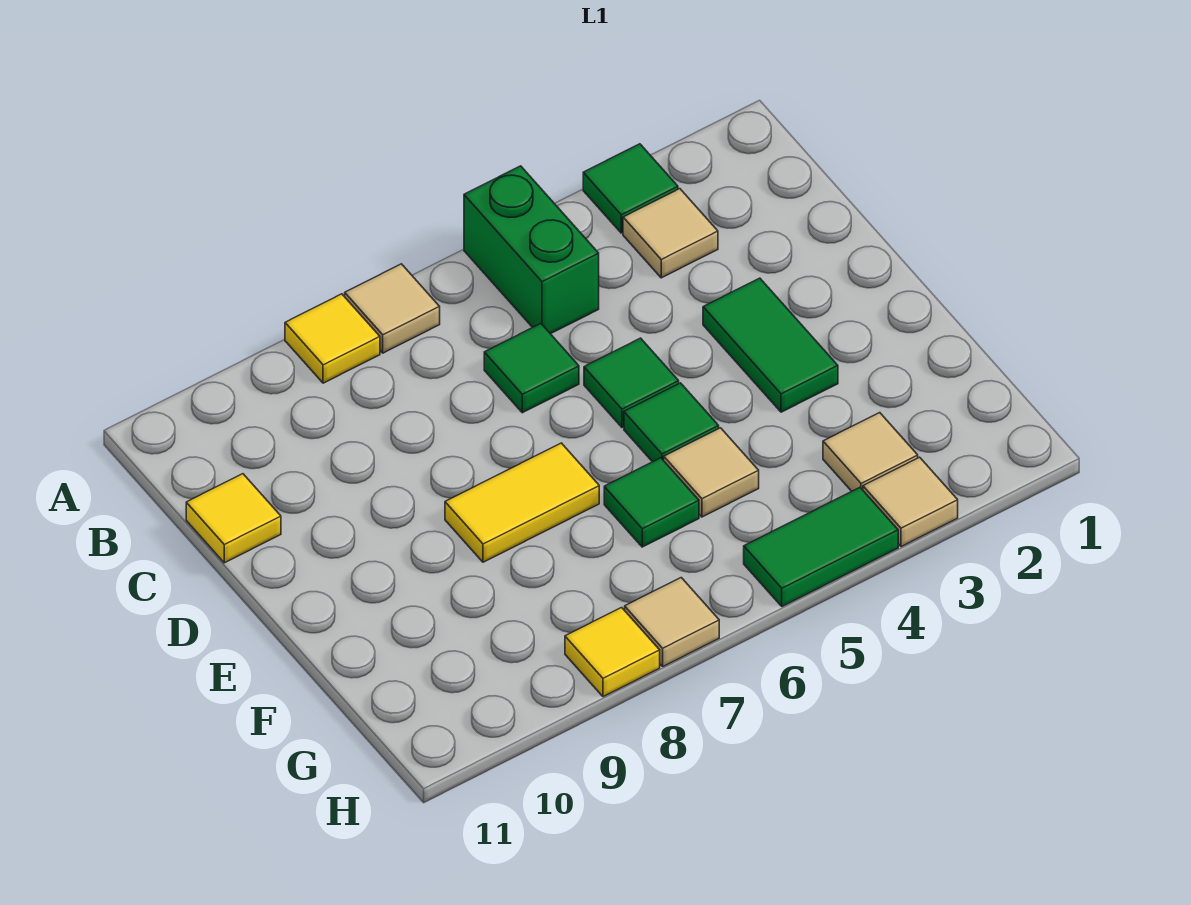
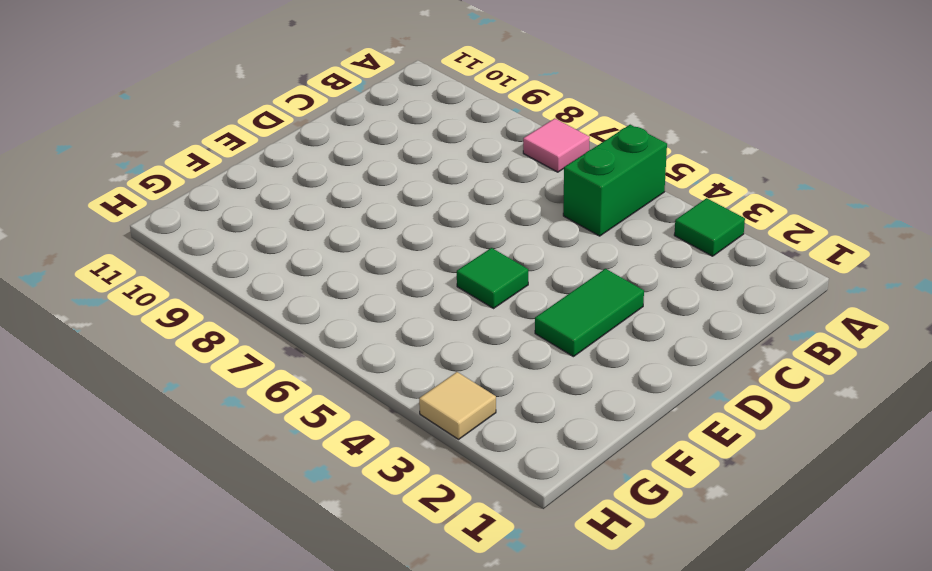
pink 1x1 tile [523,118,590,172] -> tan 1x1 tile [345,264,440,353]
none -> yellow 1x1 tile [285,294,380,383]
none -> tan 1x1 tile [623,189,718,278]
none -> green 1x1 tile [484,324,579,413]

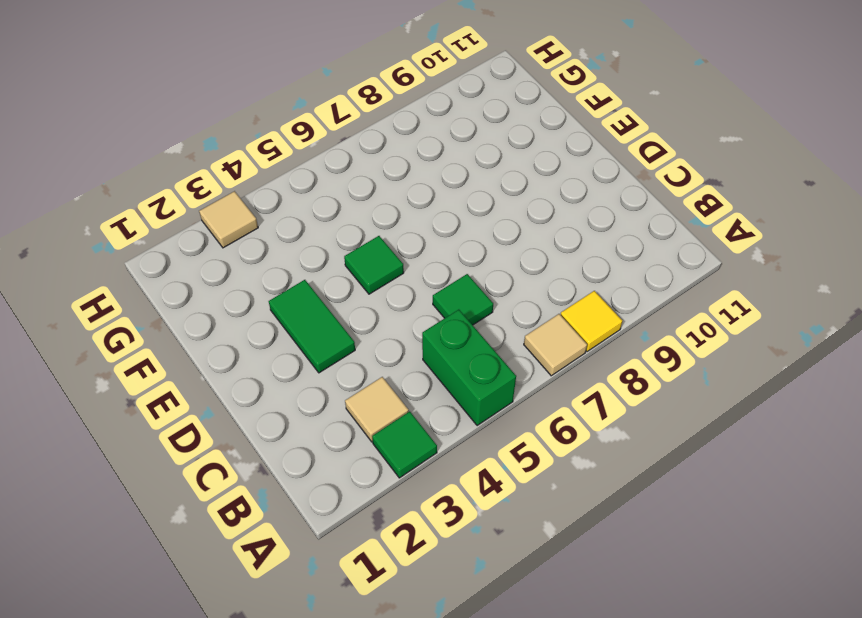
none -> yellow 1x1 tile [186,474,281,563]
none -> green 1x1 tile [584,338,679,427]
none -> yellow 1x2 tile [445,443,599,562]

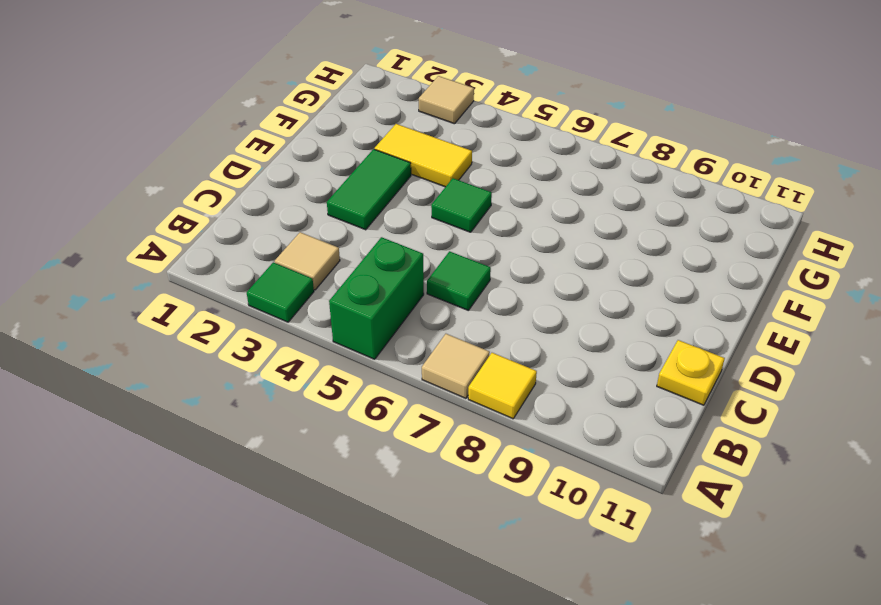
yellow 1x1 plate [657,340,725,405] -> yellow 1x1 tile [186,474,281,563]
yellow 1x2 tile [375,124,472,187] -> yellow 1x2 tile moved to [445,443,599,562]
none -> green 1x1 tile [584,338,679,427]
none -> tan 1x1 tile [664,428,759,517]
none -> green 1x1 tile [604,458,699,547]

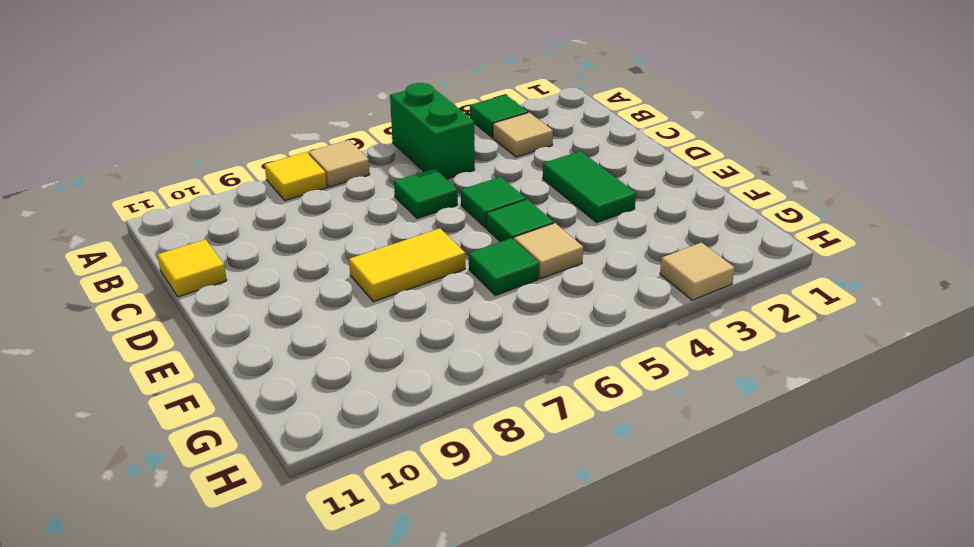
none -> tan 1x1 tile [823,413,918,491]
none -> green 1x2 tile [744,488,898,606]
none -> tan 1x1 tile [625,578,719,666]

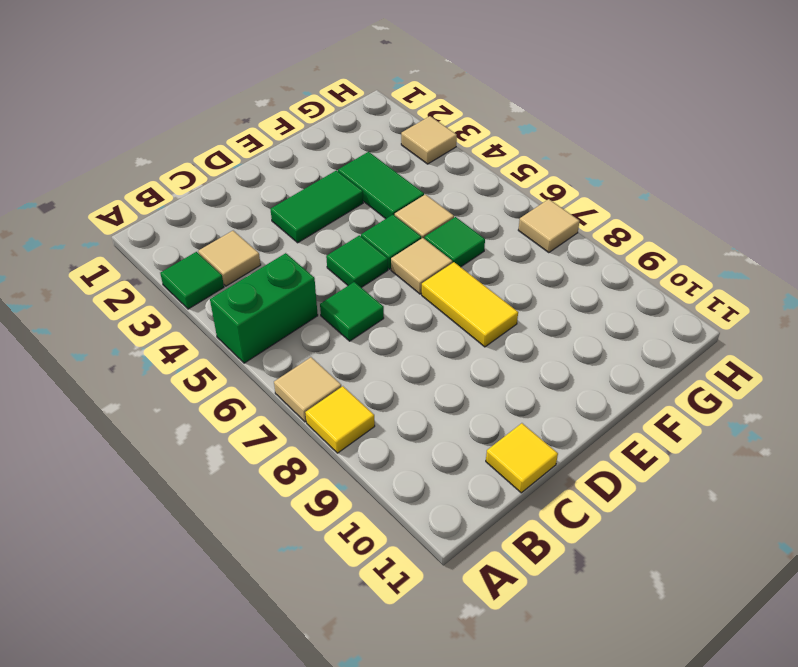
tan 1x1 tile [391,238,452,294] -> tan 1x1 tile moved to [823,413,918,491]
green 1x2 tile [338,152,424,219] -> green 1x2 tile moved to [744,488,898,606]
none -> yellow 1x1 tile [565,608,660,697]

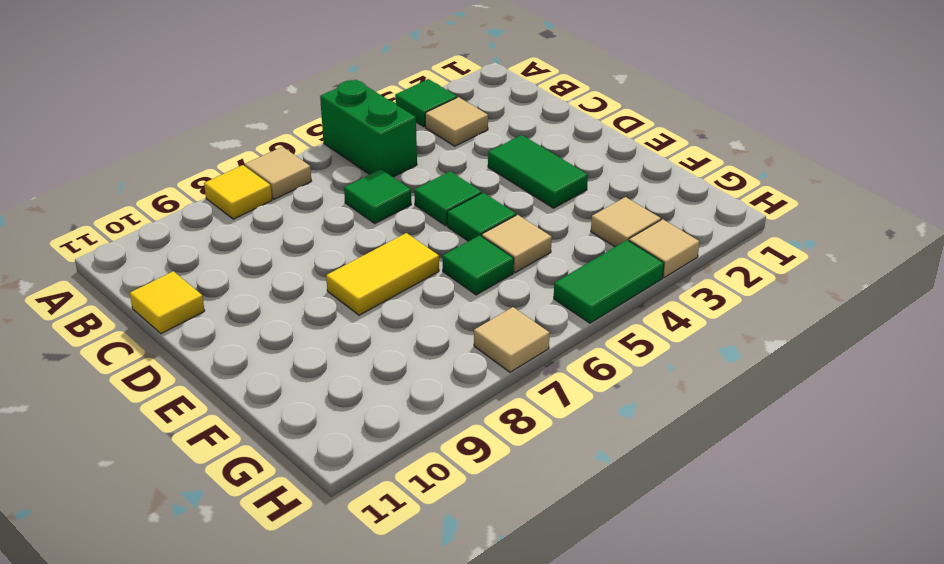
none -> yellow 1x1 tile [565,608,660,697]

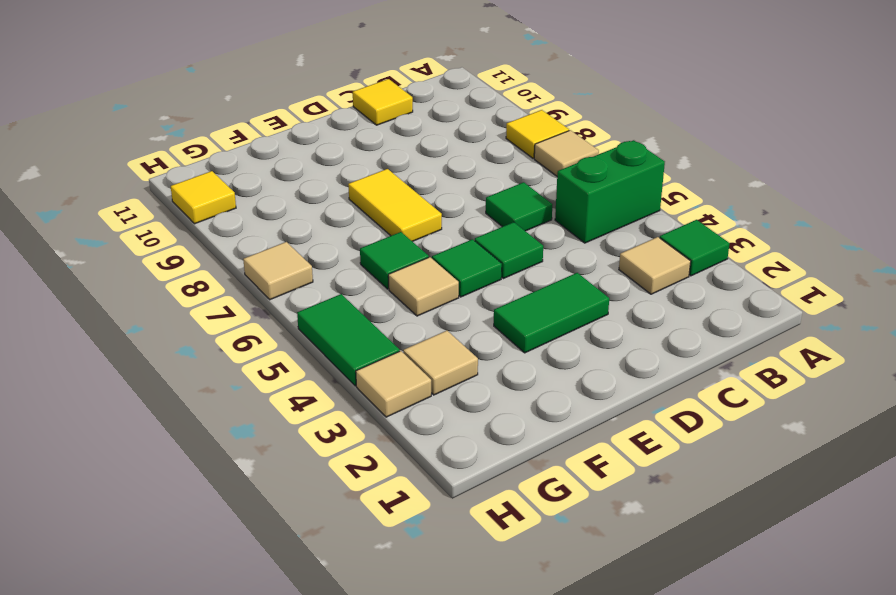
yellow 1x1 tile [171,171,236,224] -> yellow 1x1 tile moved to [565,608,660,697]

